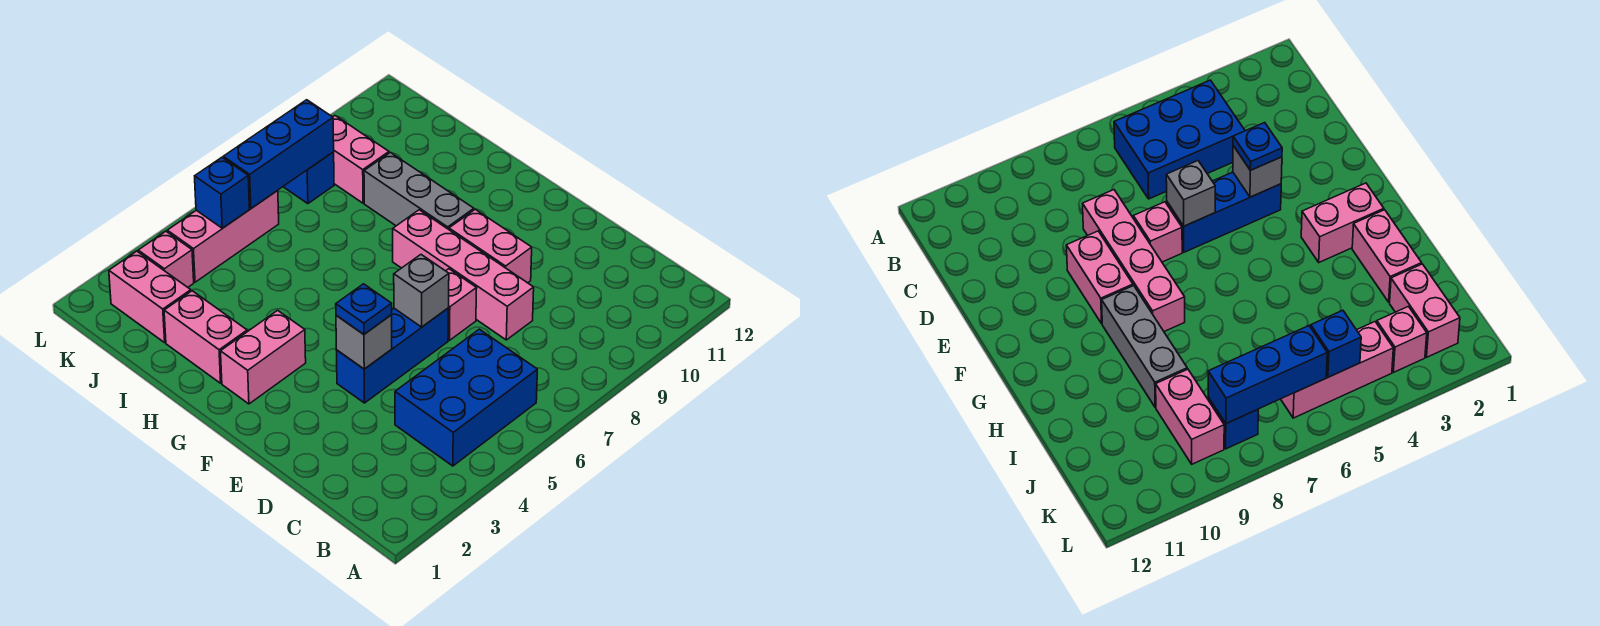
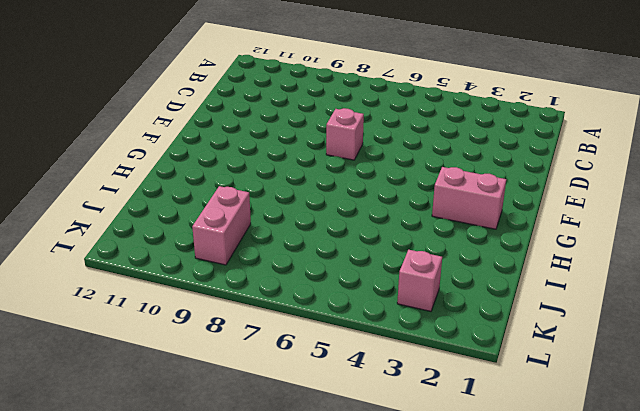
none -> blue 2x3 brick [395,329,537,466]
none -> pink 1x4 brick [393,210,534,340]
none -> blue 1x3 brick [336,308,449,403]

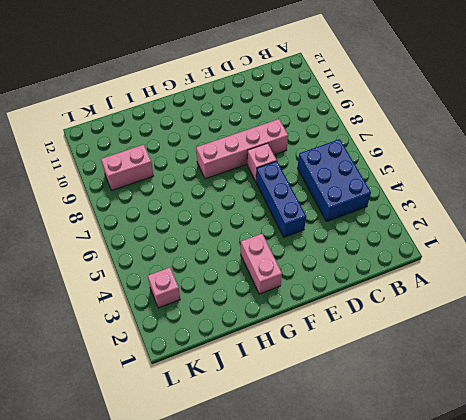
none -> pink 1x2 brick [449,209,532,283]
none -> grey 1x3 brick [364,152,474,229]
none -> pink 1x2 brick [164,291,247,383]

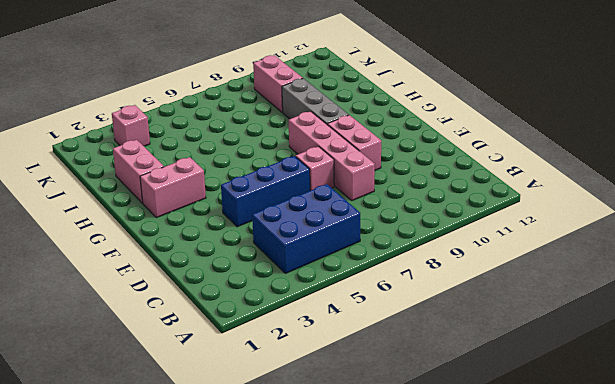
none -> pink 1x2 brick [109,251,191,343]
none -> pink 1x3 brick [167,190,279,282]
none -> blue 1x1 brick [283,152,334,204]

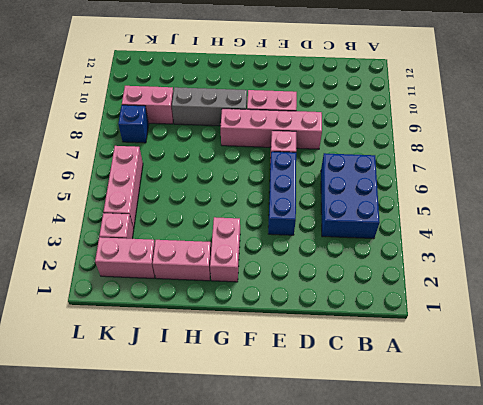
none -> grey 1x1 brick [336,315,392,369]
none -> grey 1x1 brick [394,255,449,327]
none -> blue 1x1 brick [195,157,250,228]

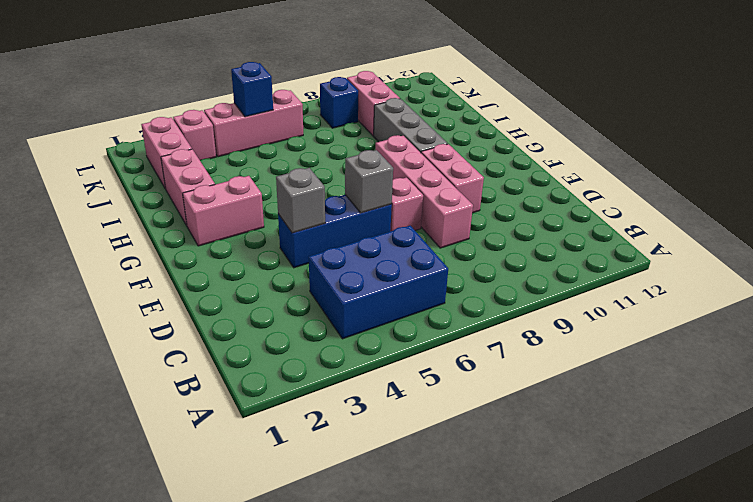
none -> blue 1x3 brick [223,100,334,208]
none -> blue 1x1 plate [336,284,392,334]

